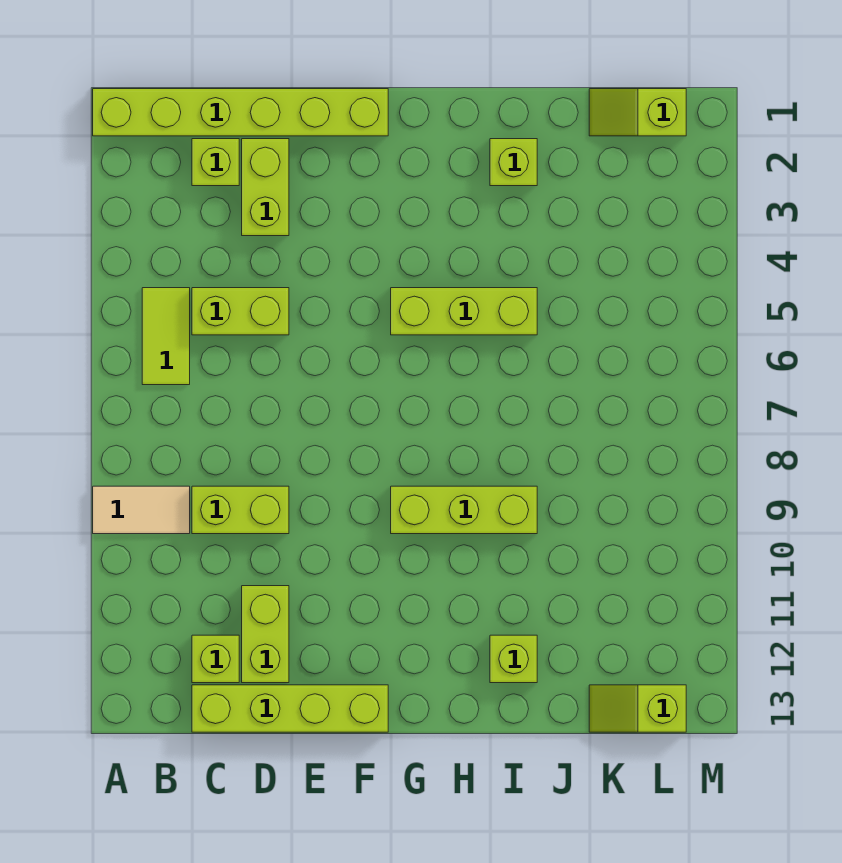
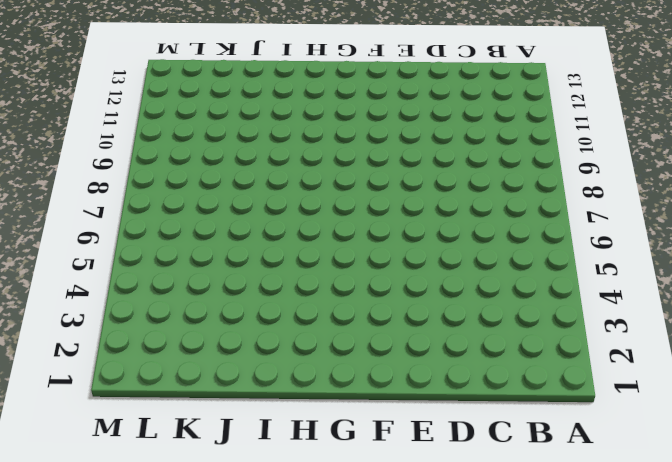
none -> lime 1x6 brick [93,89,388,136]
none -> tan 1x2 tile [93,486,190,534]
none -> lime 1x2 tile [142,288,190,385]

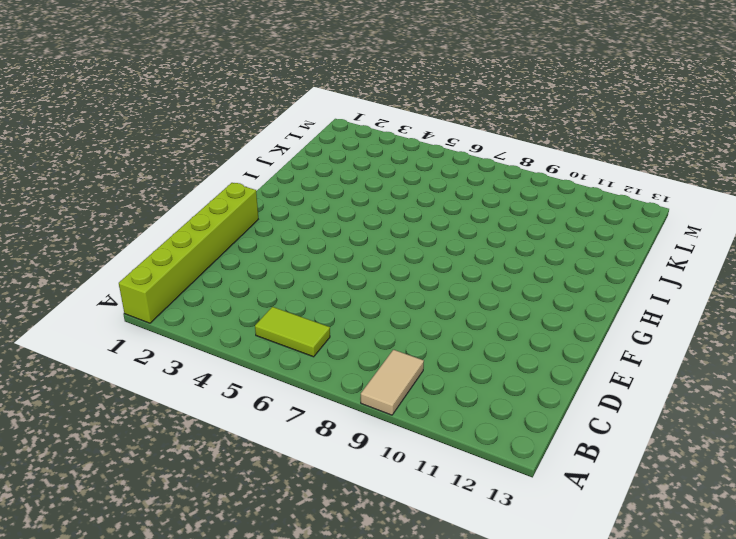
none -> lime 1x1 brick [192,139,239,186]
none -> lime 1x2 brick [192,288,289,335]
none -> lime 1x2 brick [192,486,289,534]

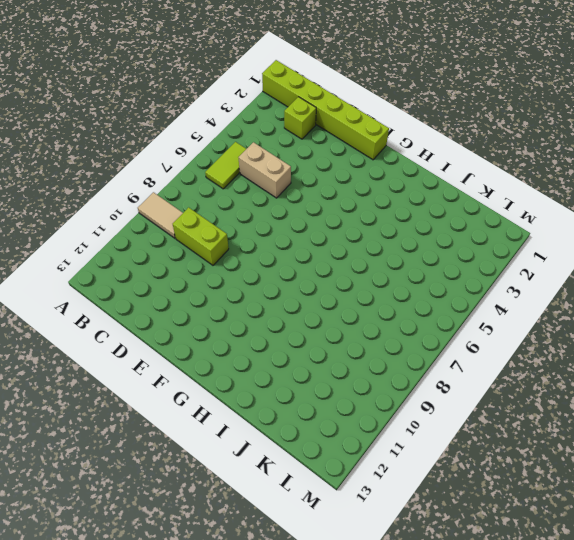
tan 1x2 brick [238,142,291,198] -> lime 1x2 brick [192,288,289,335]
none -> lime 1x1 brick [192,635,239,683]
none -> lime 1x4 brick [192,685,388,732]
none -> lime 1x2 brick [242,139,289,236]

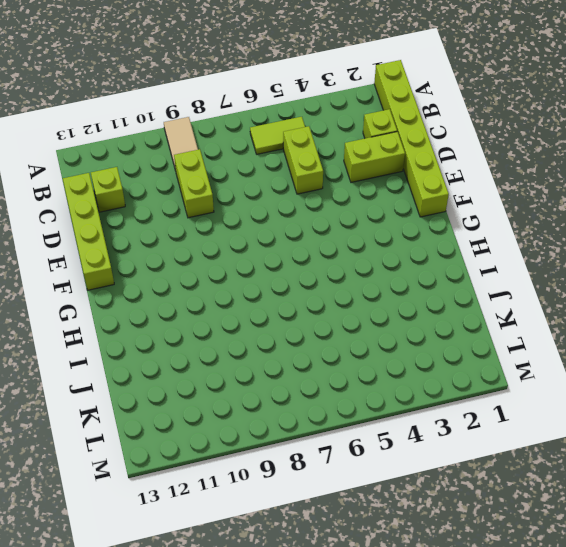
none -> lime 1x2 brick [242,586,289,683]
none -> lime 1x3 brick [391,288,537,335]
none -> lime 1x3 brick [391,486,537,534]

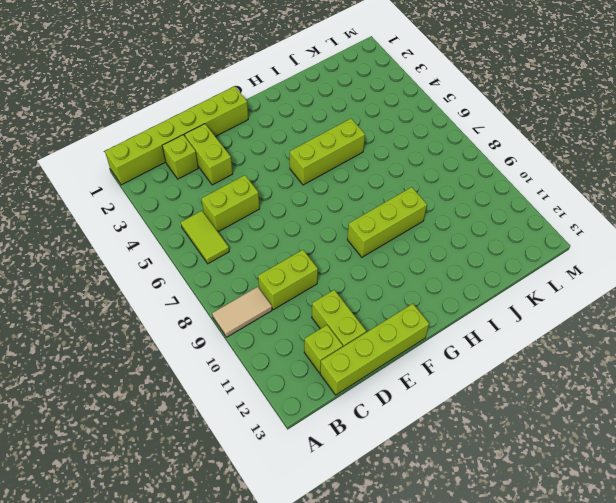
none -> lime 1x1 brick [490,139,537,186]
none -> lime 1x1 brick [490,635,537,683]
none -> lime 1x2 slope [589,89,686,136]

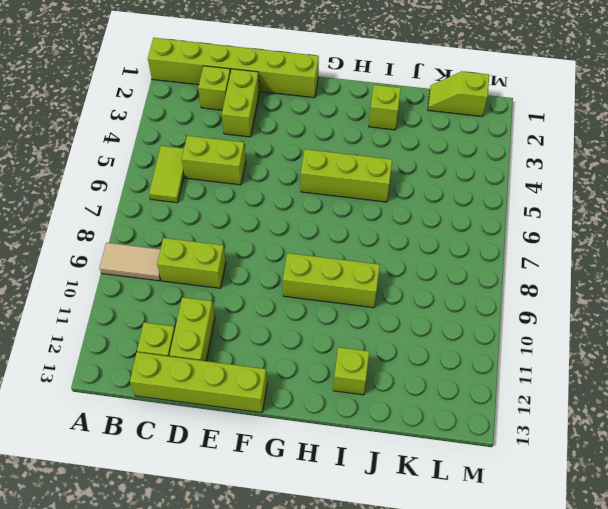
none -> lime 1x2 slope [589,685,686,732]

